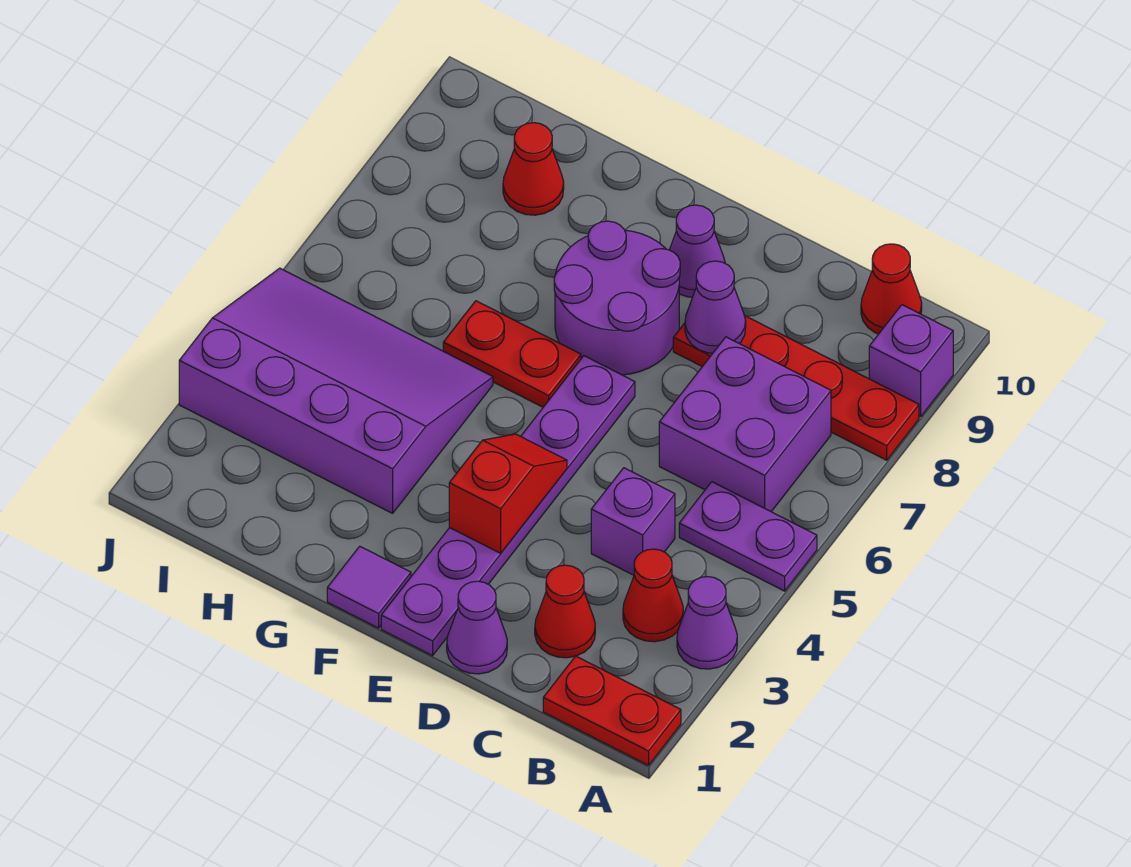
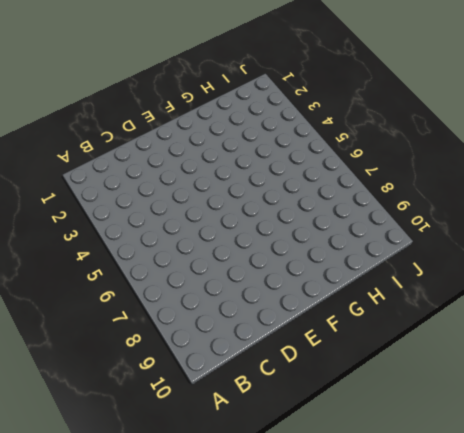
none -> red 1x2 plate [543,656,681,765]
none -> purple 1x1 cone [677,577,737,669]
none -> purple 1x2 plate [679,482,817,591]

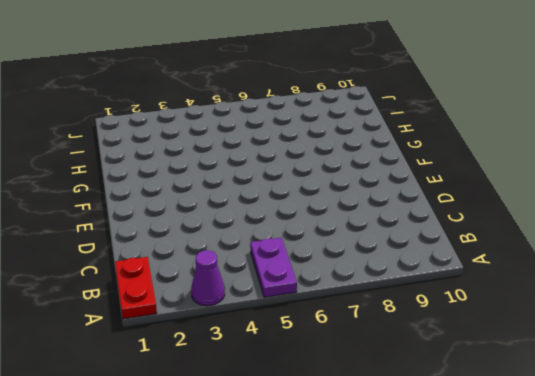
none -> red 1x4 plate [673,316,919,460]
none -> purple 1x1 brick [869,305,953,417]
none -> red 1x1 cone [623,549,683,642]

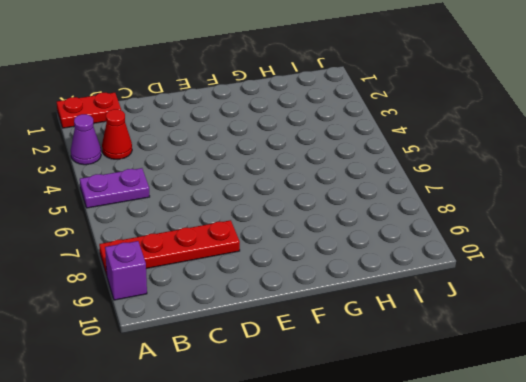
none -> purple 2x2 brick [659,337,831,512]
none -> red 1x1 cone [861,244,922,334]
none -> red 1x1 cone [535,565,595,658]

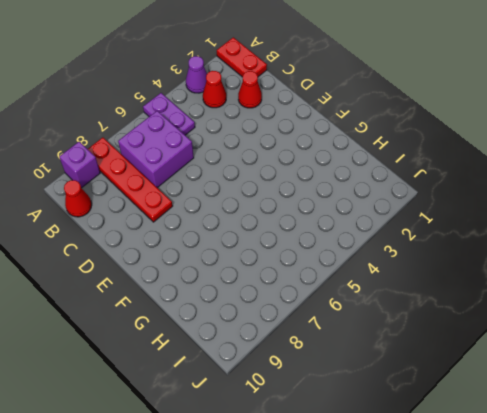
none -> purple 1x1 brick [591,468,675,575]
none -> purple 1x1 cone [447,581,507,674]
none -> purple 1x6 plate [381,356,635,656]

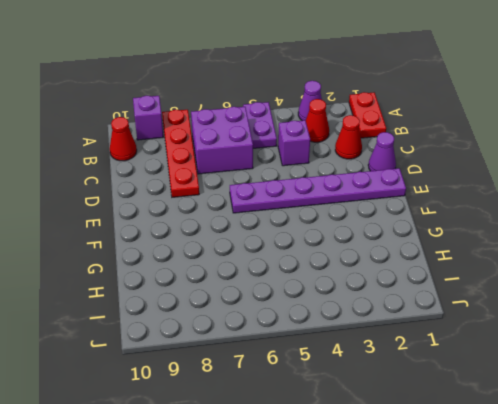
none -> purple 2x2 round brick [554,221,680,375]
none -> purple 1x1 cone [670,205,725,297]
none -> purple 1x1 tile [327,546,411,628]

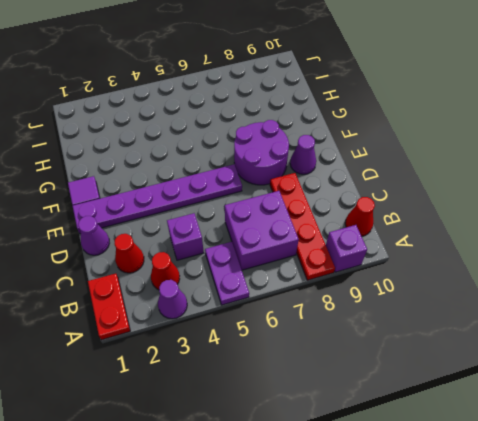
none -> red 1x2 plate [443,301,581,407]
none -> purple 3x4 slope [179,268,493,513]
none -> red 1x1 cone [503,123,564,215]

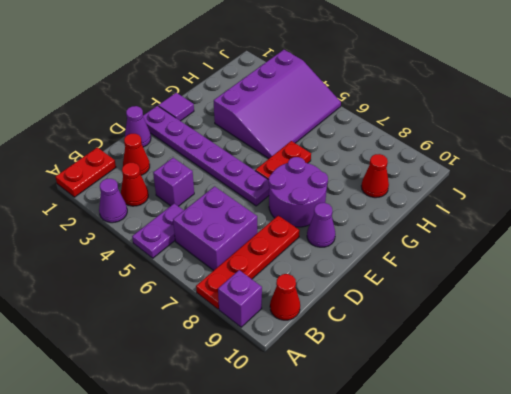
none -> purple 1x1 cone [685,261,746,353]
none -> red 1x2 slope [449,434,567,553]

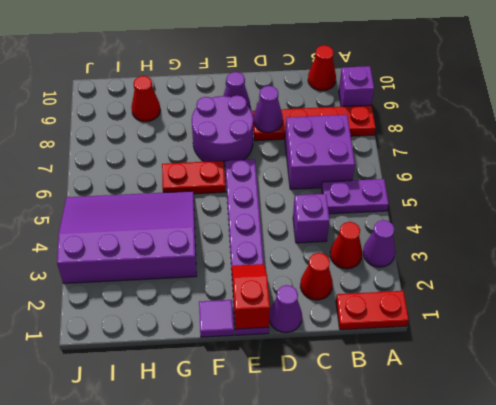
red 1x2 slope [232,264,270,329] -> red 1x2 slope moved to [449,434,567,553]

